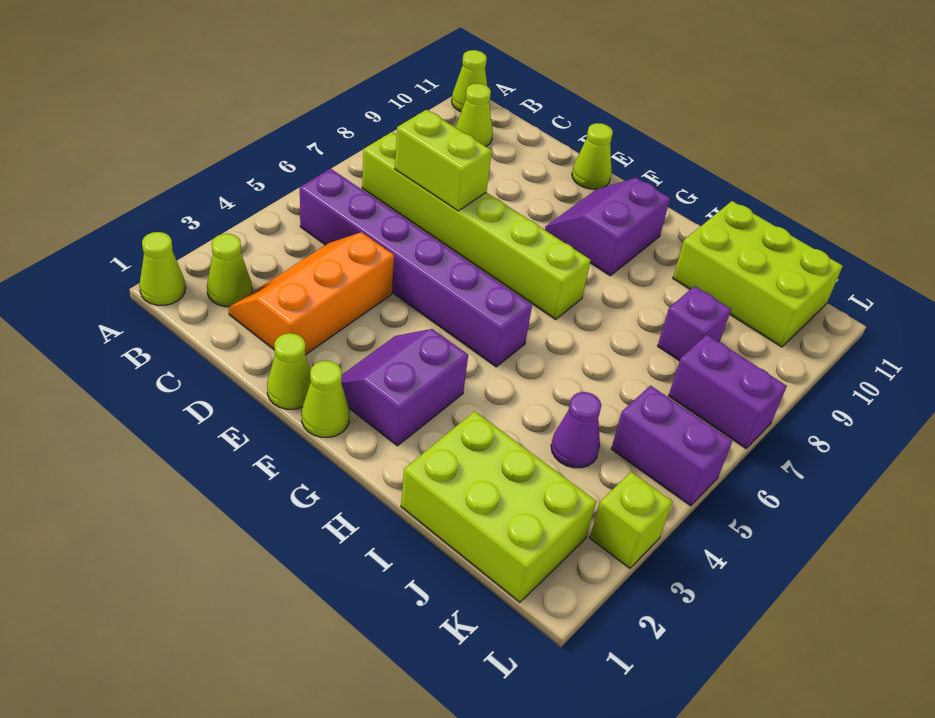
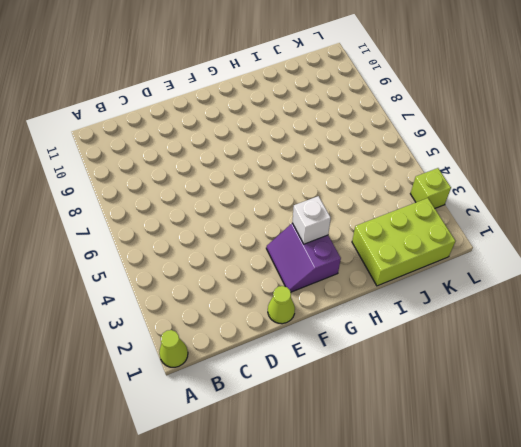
white 1x1 brick [292,196,331,244] -> none
none -> lime 1x1 cone [452,50,487,112]
none -> lime 1x1 cone [207,234,252,307]
none -> purple 1x6 brick [300,169,532,367]

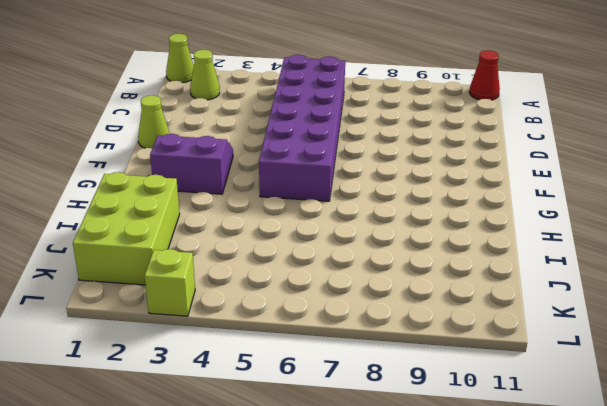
red 1x1 cone [469,50,500,100] -> lime 1x1 cone [452,50,487,112]
purple 2x6 brick [259,55,345,201] -> purple 1x6 brick [300,169,532,367]
none -> lime 1x6 brick [362,132,591,319]
none -> lime 1x1 cone [456,84,493,146]
none -> orange 2x3 slope [229,232,394,355]

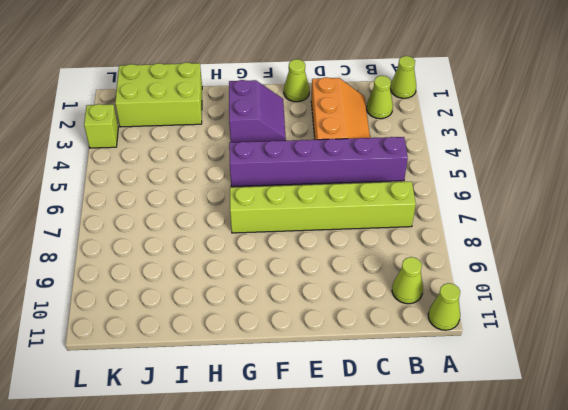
none -> lime 1x1 cone [572,123,613,189]
none -> lime 1x1 cone [302,361,350,437]
none -> purple 2x2 slope [545,178,670,276]

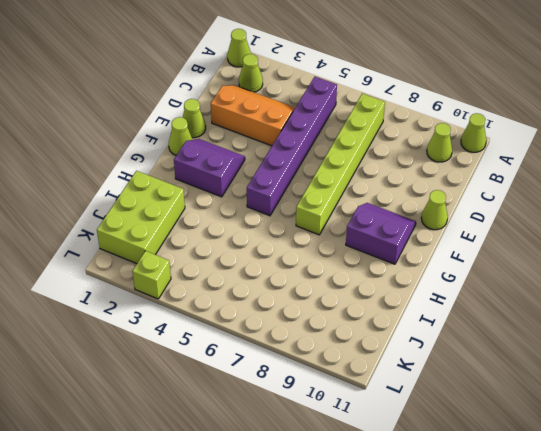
none -> lime 2x3 brick [673,201,843,347]
none -> purple 1x1 cone [551,392,601,468]
none -> purple 1x1 brick [658,286,731,361]

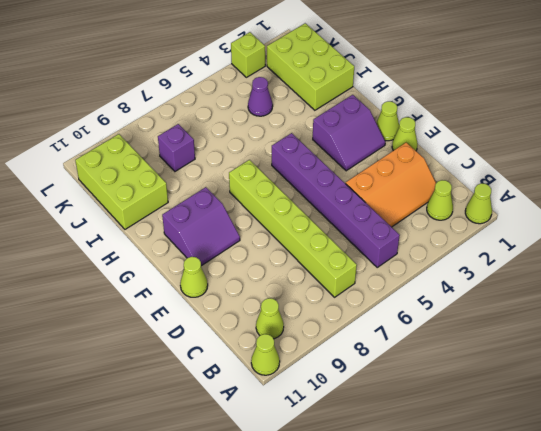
none -> purple 1x2 brick [611,386,732,506]
none -> purple 1x2 brick [669,335,787,448]
none -> lime 1x2 brick [395,110,492,211]

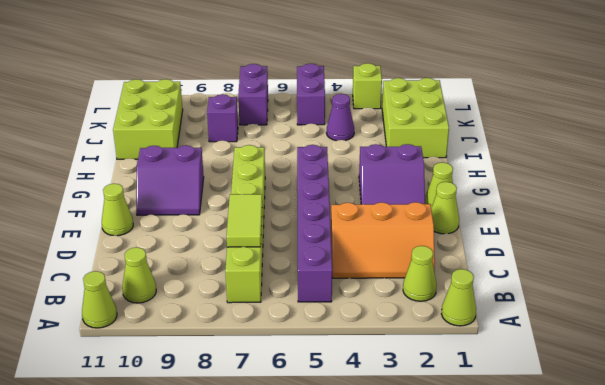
lime 1x2 tile [227,194,262,247] -> lime 1x2 brick [395,110,492,211]

